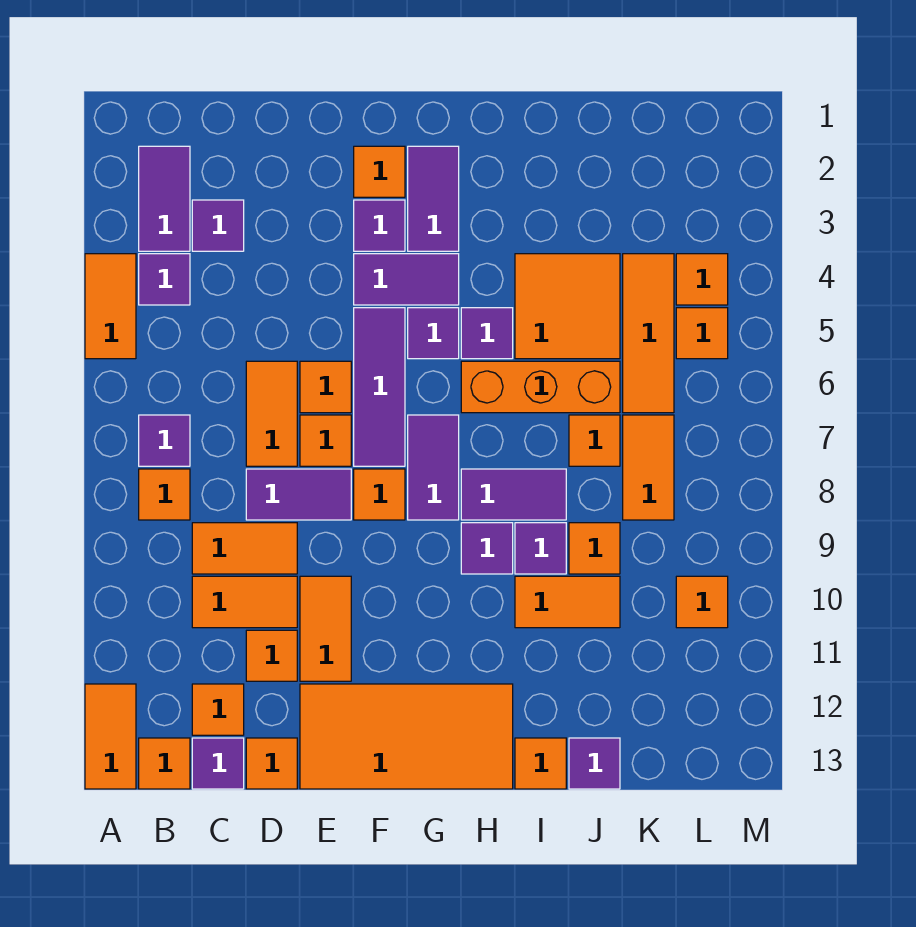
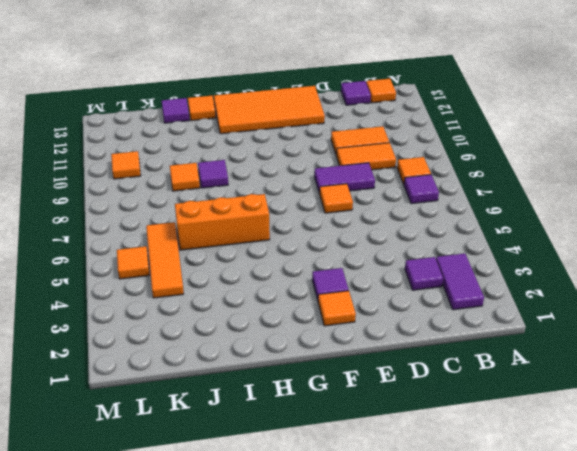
none -> orange 1x2 tile [85,254,136,359]
none -> orange 1x2 tile [85,684,136,789]
none -> purple 1x1 tile [139,254,190,305]
none -> orange 1x1 tile [192,684,244,735]

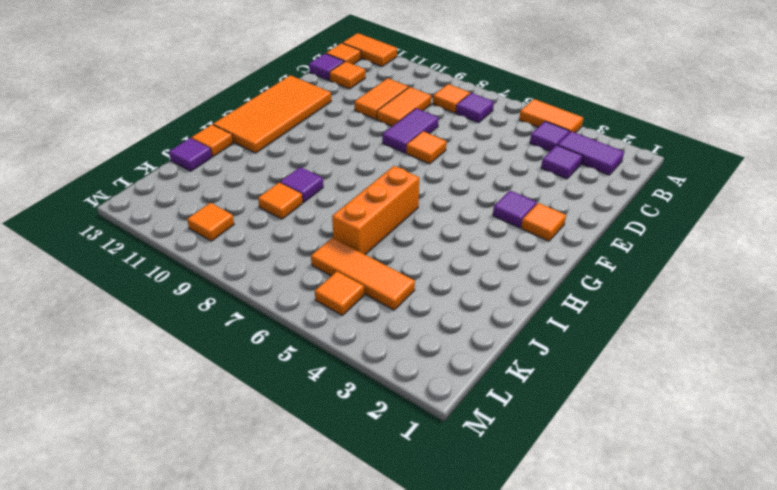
none -> orange 1x2 tile [246,361,297,466]
none -> orange 1x1 tile [246,630,297,681]
none -> orange 1x1 tile [246,738,297,789]
none -> orange 1x1 tile [300,361,351,413]

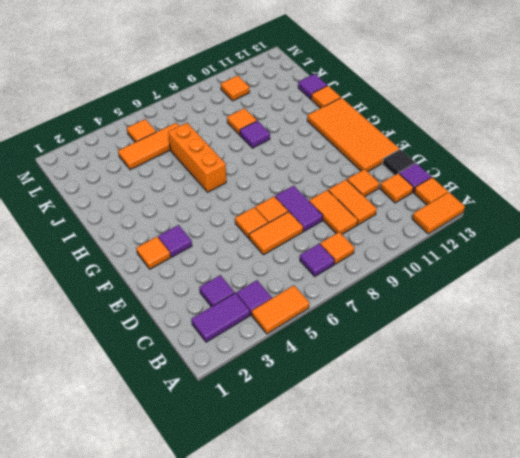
black 1x1 tile [383,149,415,175] -> orange 1x1 tile [246,738,297,789]
none -> orange 1x2 tile [300,576,351,681]
none -> purple 1x2 tile [354,254,459,305]
none -> purple 1x3 tile [354,308,405,466]
none -> orange 1x1 tile [354,469,405,520]

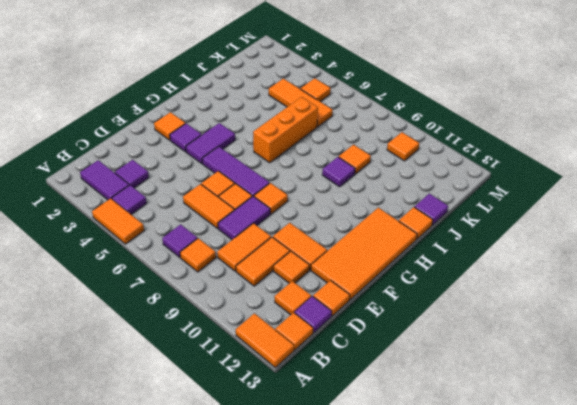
none -> purple 1x2 tile [408,146,459,251]
none -> purple 1x1 tile [408,308,459,359]
none -> purple 1x2 tile [408,415,459,520]
none -> purple 1x1 tile [461,308,513,359]

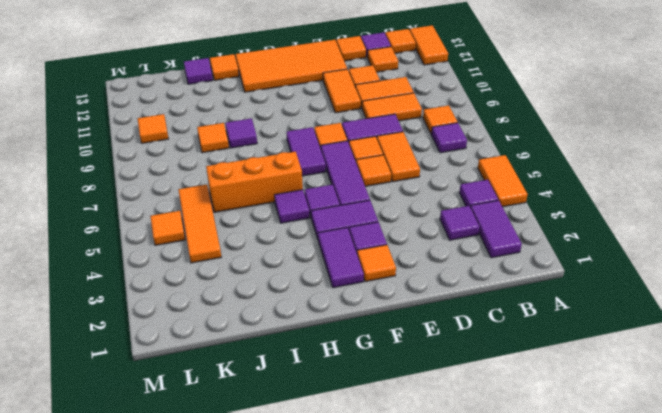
none -> purple 1x2 tile [461,469,566,520]
none -> purple 1x1 tile [461,523,513,574]
none -> orange 2x2 tile [515,254,620,359]
none -> orange 1x2 tile [515,576,620,628]

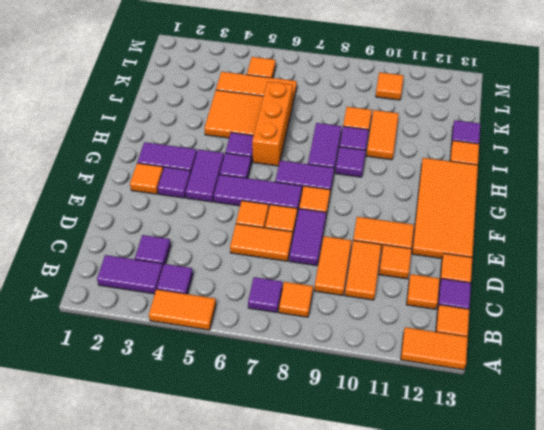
none -> orange 1x1 tile [569,415,620,466]
none -> orange 1x2 tile [623,415,674,520]
none -> orange 1x1 tile [676,254,728,305]

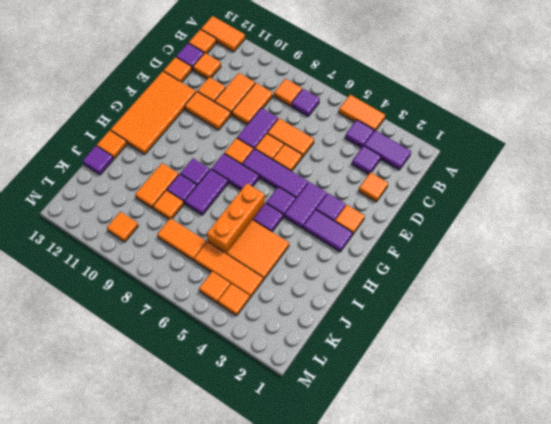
orange 1x1 tile [359,172,388,202] -> orange 1x1 tile moved to [569,415,620,466]

